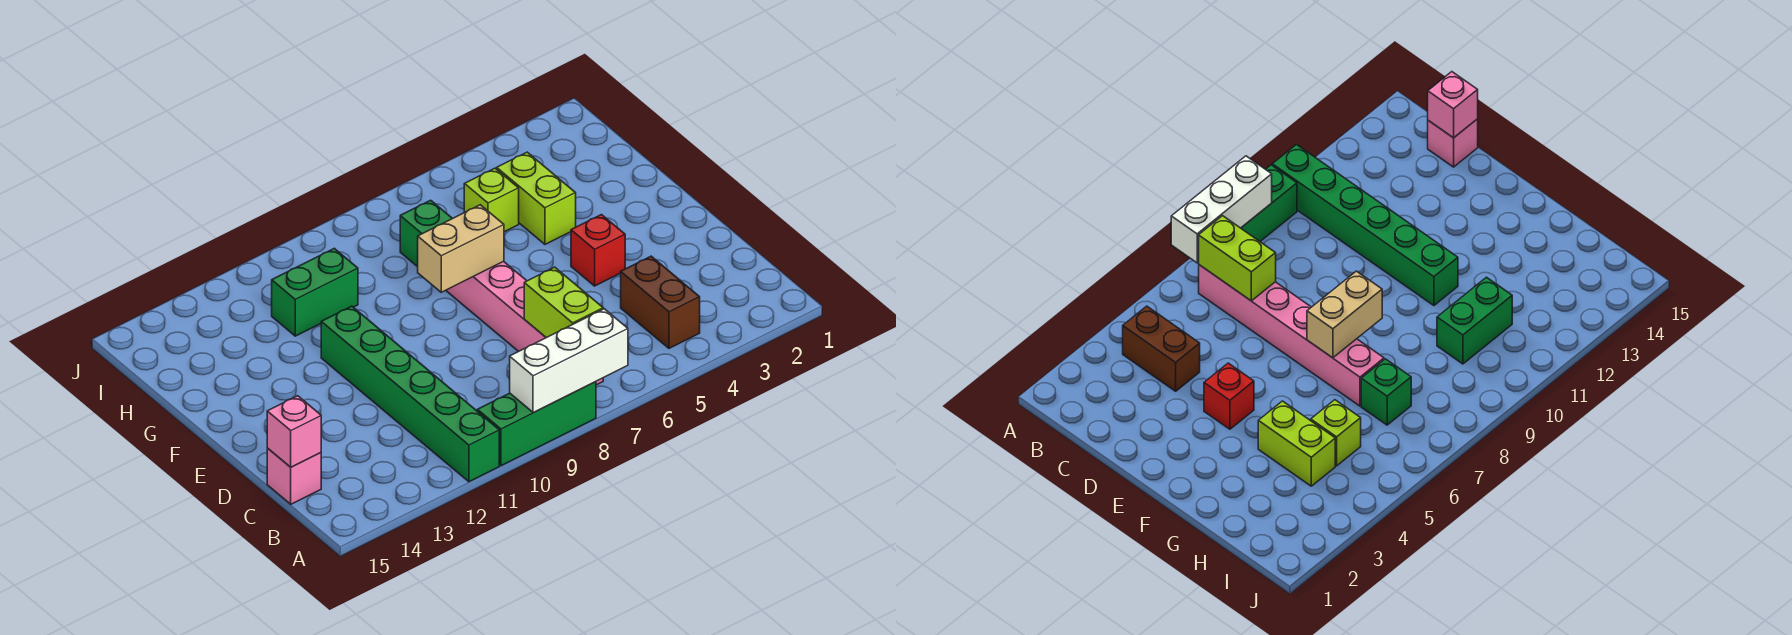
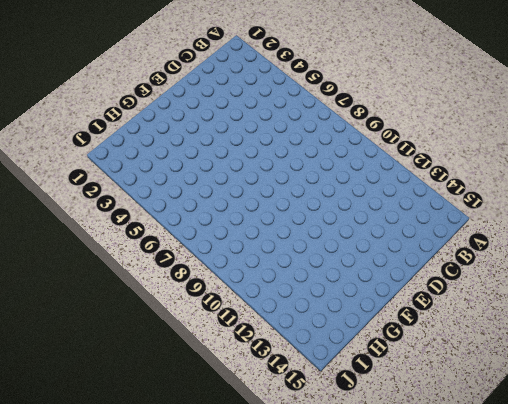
none -> green 1x3 brick [477,382,596,466]
none -> green 1x6 brick [321,306,499,482]
none -> brown 1x2 brick [621,256,700,348]

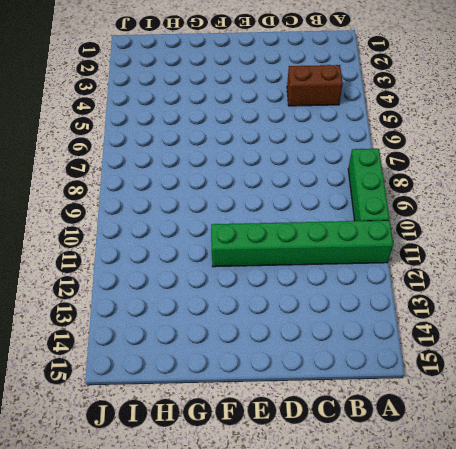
none -> pink 1x6 brick [446,261,603,385]
none -> pink 1x1 brick [267,448,321,504]
none -> red 1x1 brick [571,215,625,286]

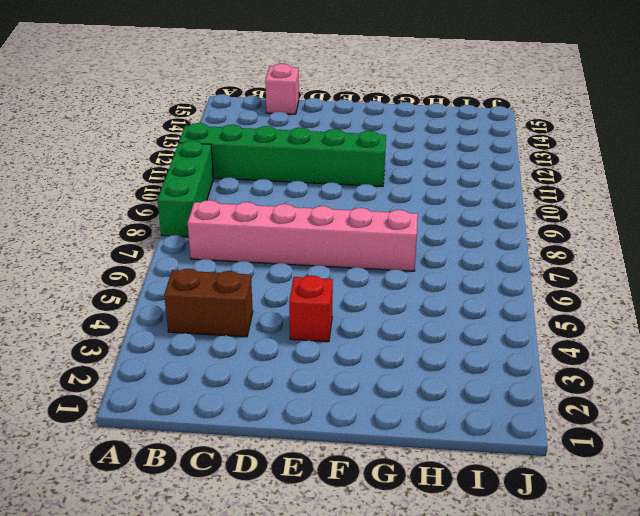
none -> lime 1x2 brick [497,152,576,244]
none -> lime 1x1 brick [464,168,519,232]
none -> green 1x1 brick [400,200,452,267]

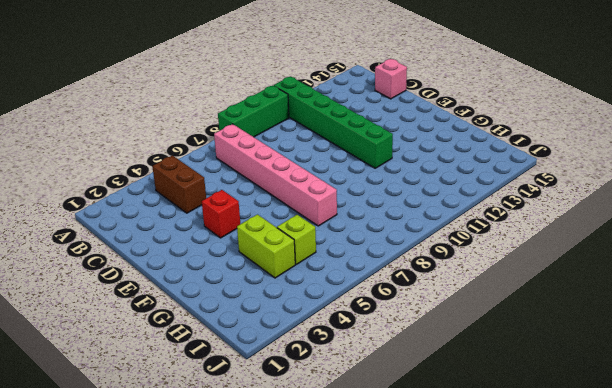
none -> green 1x1 brick [400,200,452,267]
none -> green 1x2 brick [272,248,358,336]
none -> white 1x3 brick [510,309,628,413]

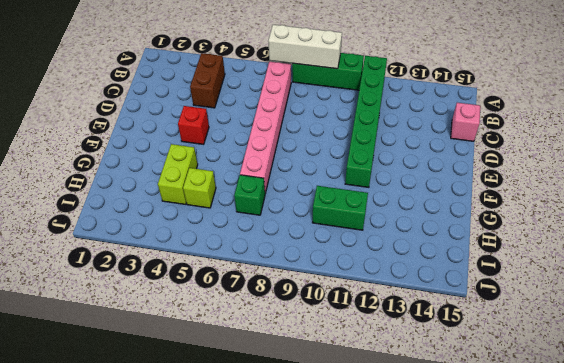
none -> lime 1x2 brick [524,267,603,338]
none -> pink 1x1 brick [267,396,321,467]
none -> tan 1x2 brick [418,205,504,292]

